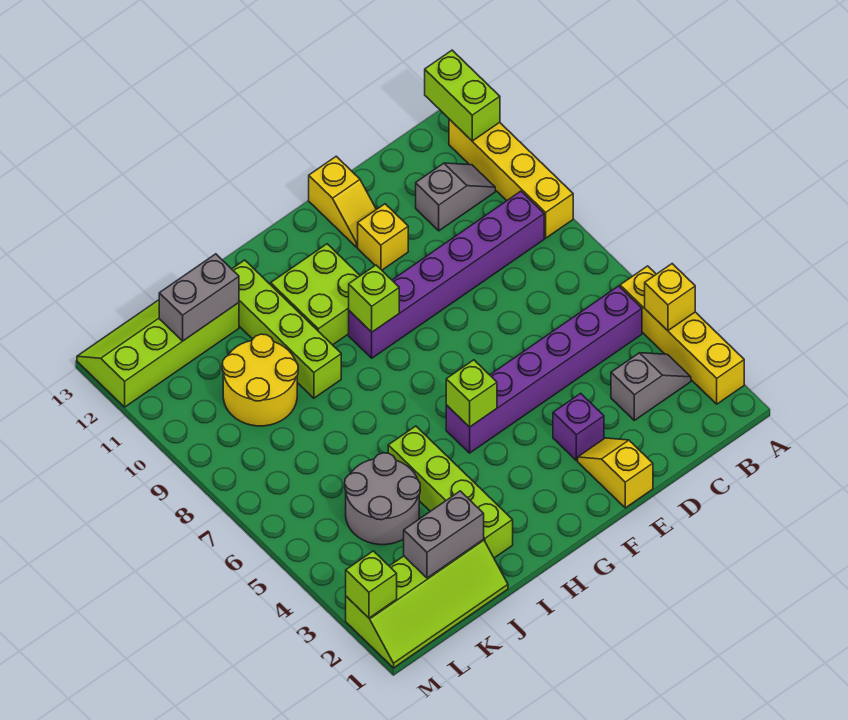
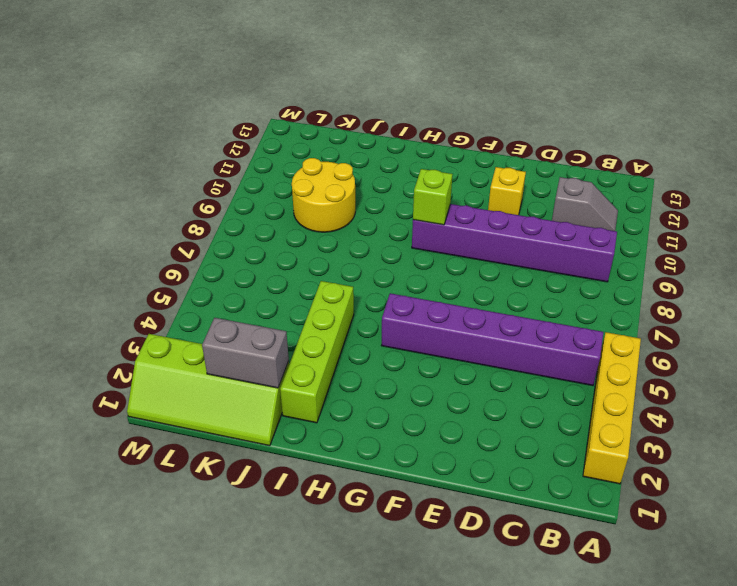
none -> yellow 1x4 brick [449,119,573,238]
none -> grey 1x2 slope [611,353,691,420]
none -> yellow 1x2 slope [578,438,653,508]

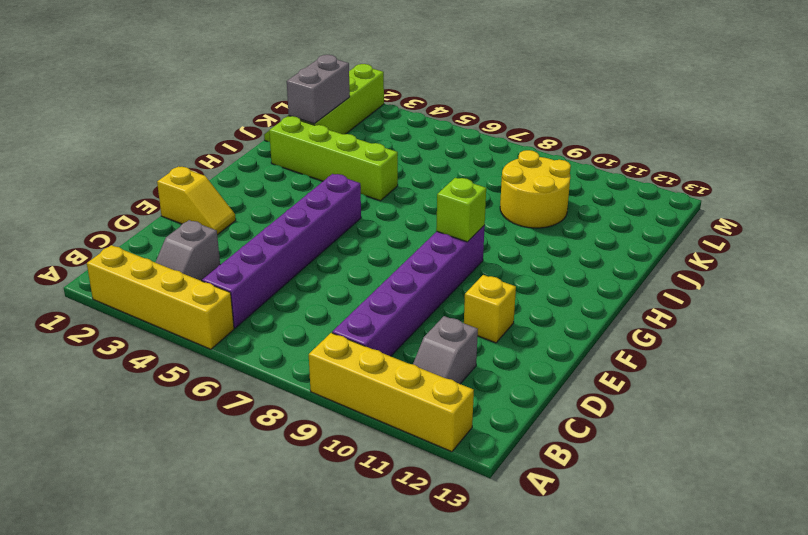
none -> purple 1x1 brick [553,393,604,460]
none -> yellow 1x2 slope [309,156,376,247]
none -> lime 2x2 brick [271,244,360,345]

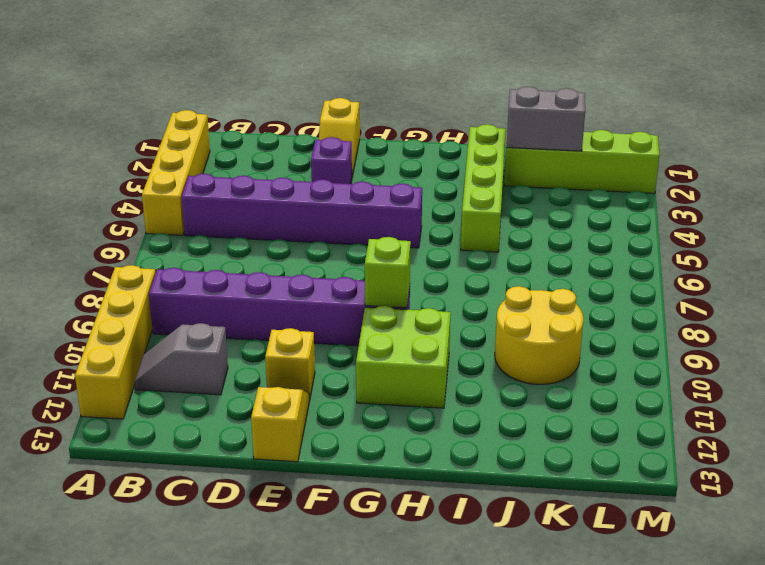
none -> grey 1x2 slope [611,353,691,420]
none -> lime 1x4 brick [232,260,341,398]
none -> grey 2x2 round brick [345,453,420,545]

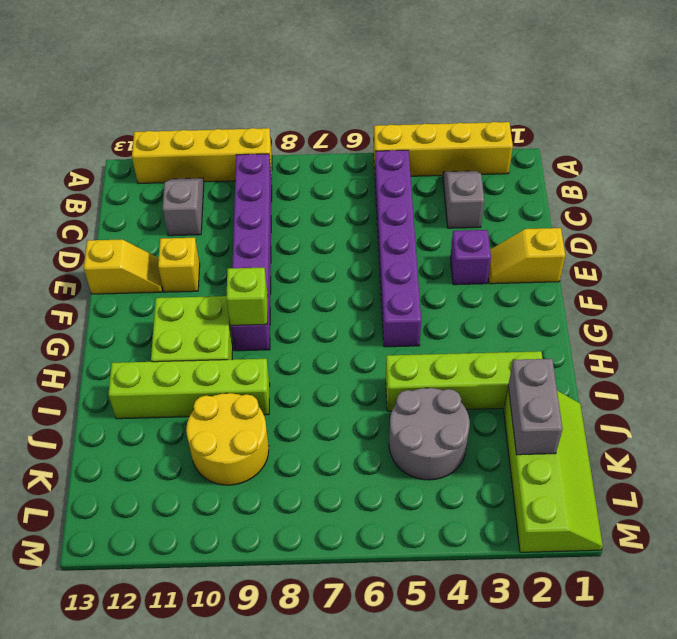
none -> lime 2x4 slope [77,300,239,407]
none -> yellow 1x1 brick [645,264,695,331]
none -> lime 1x2 brick [425,50,500,141]

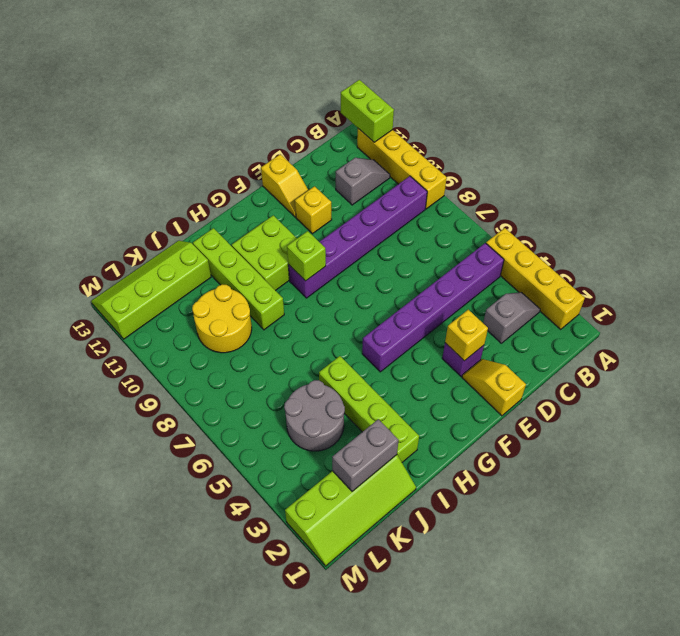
yellow 1x1 brick [445,310,488,361] -> yellow 1x1 brick moved to [645,264,695,331]
none -> lime 1x1 brick [446,360,497,427]
none -> grey 1x2 brick [159,254,239,341]
none -> lime 1x1 brick [346,551,397,618]

